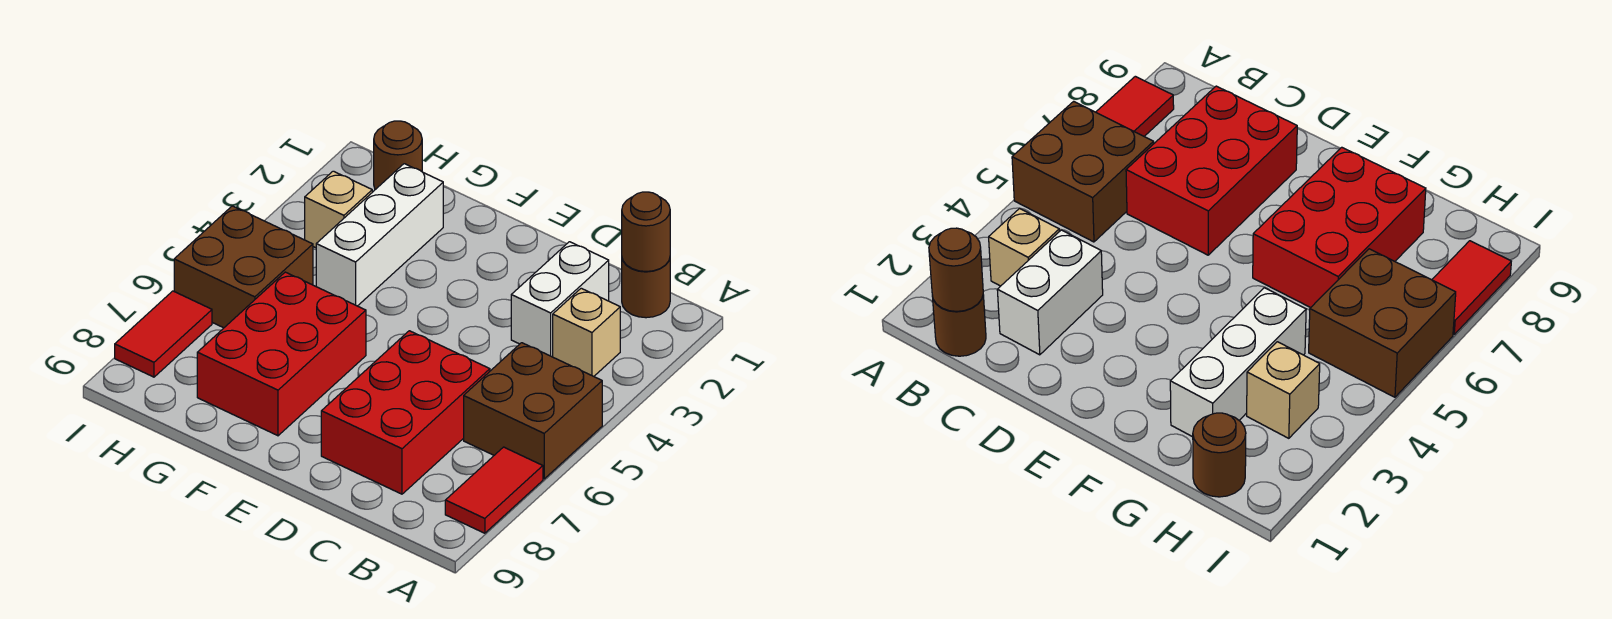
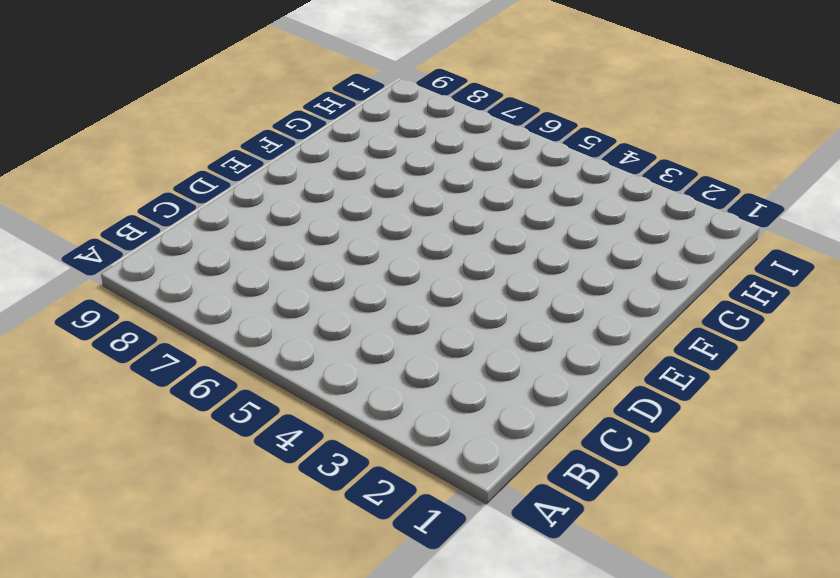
none -> brown 2x2 brick [464,343,602,479]
none -> red 1x2 tile [445,447,543,533]
none -> brown 1x1 round brick [622,259,670,318]

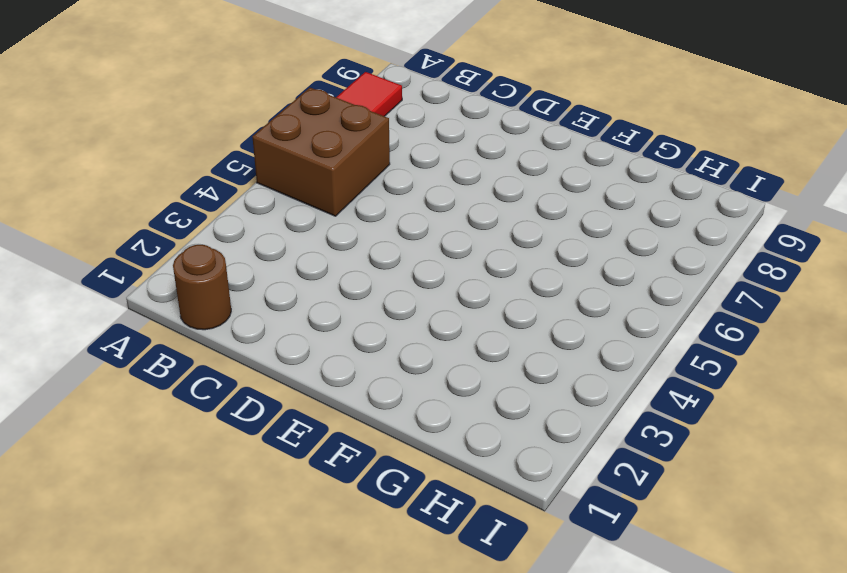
none -> tan 1x1 brick [553,288,620,376]
none -> white 1x2 brick [511,242,609,357]
none -> red 2x3 brick [321,331,490,494]

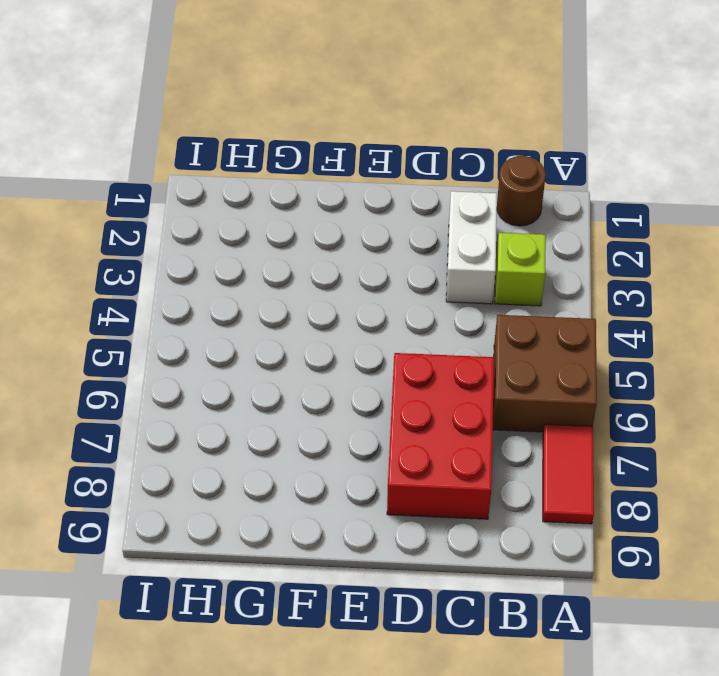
lime 1x1 brick [495,233,546,306] -> tan 1x1 brick [553,288,620,376]
none -> red 2x3 brick [197,272,366,436]
none -> white 1x3 brick [316,164,443,306]
none -> brown 1x1 round brick [374,121,422,190]

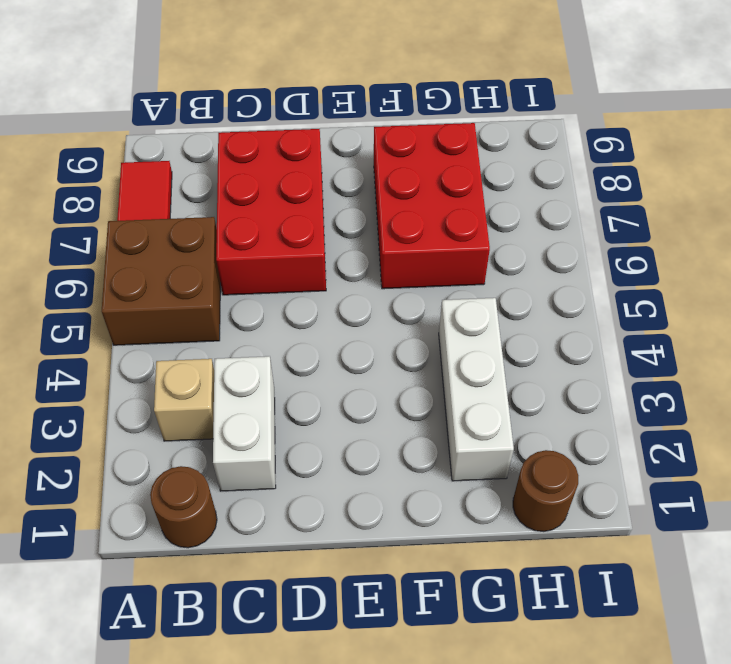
none -> tan 1x1 brick [305,171,372,248]
none -> brown 2x2 brick [174,206,313,328]
none -> red 1x2 tile [115,291,212,377]

